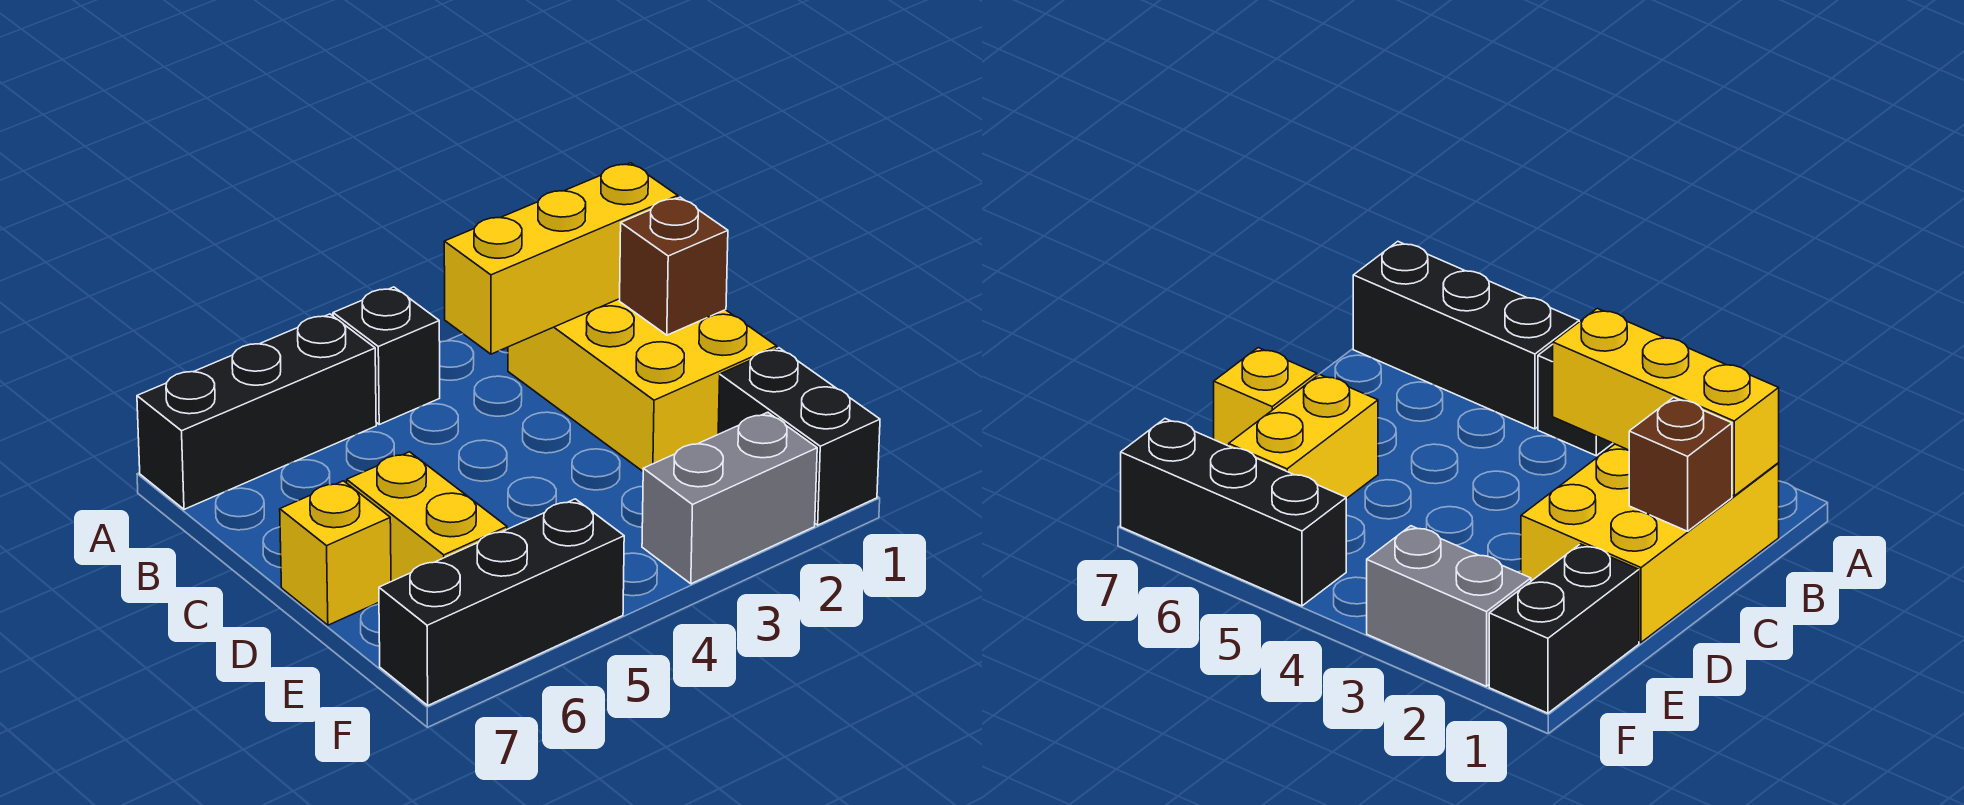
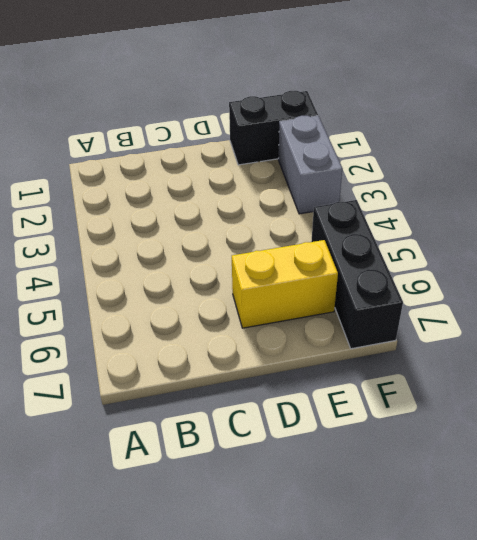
none -> black 1x1 brick [333,287,440,424]
none -> black 1x3 brick [137,314,376,509]

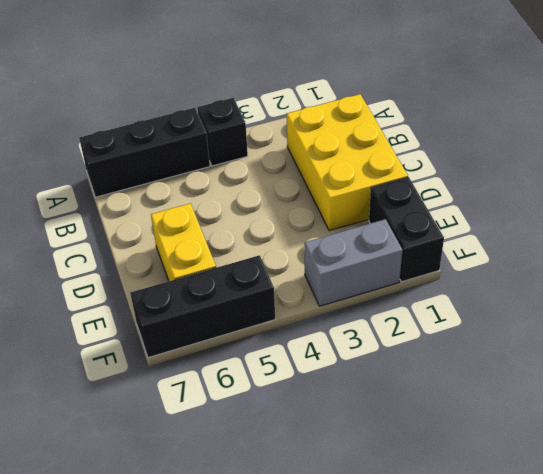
none -> yellow 1x1 brick [280,481,391,625]
none -> yellow 1x3 brick [444,163,678,354]

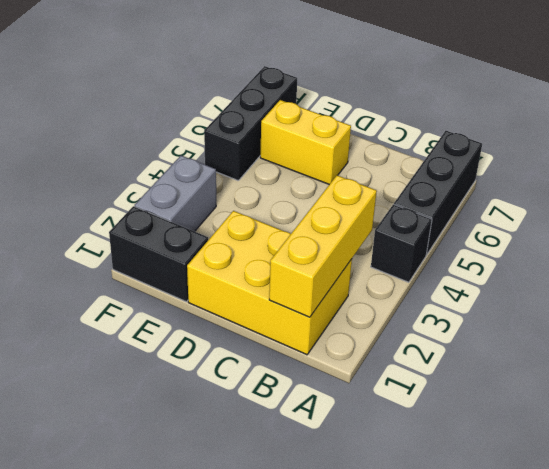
none -> yellow 1x1 brick [280,481,391,625]
none -> brown 1x1 brick [620,197,728,335]

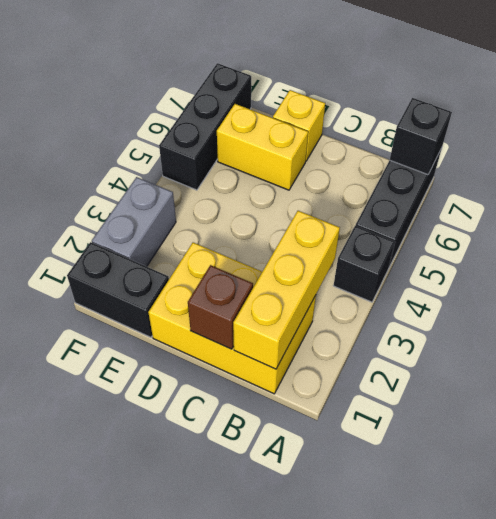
black 1x1 brick [390,98,452,175] -> none

